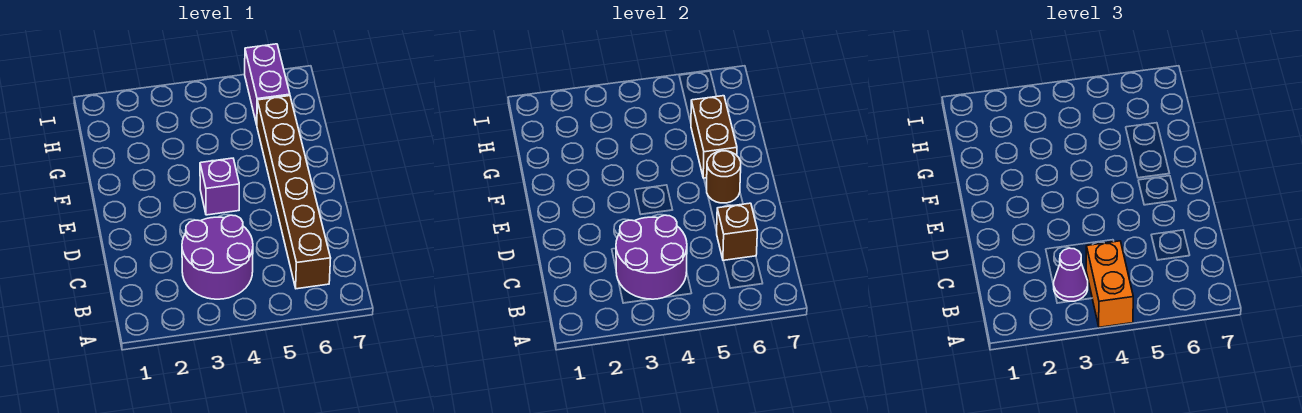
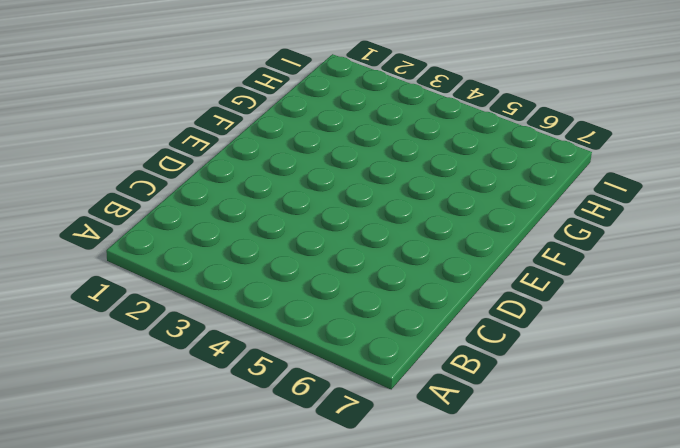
none -> purple 2x2 round brick [182,215,253,299]
none -> brown 1x6 brick [257,96,331,289]

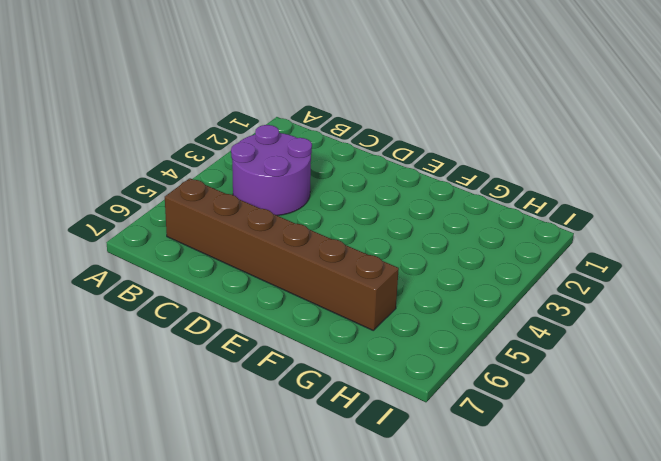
none -> purple 1x1 brick [200,158,239,215]
none -> purple 1x2 brick [245,44,290,124]

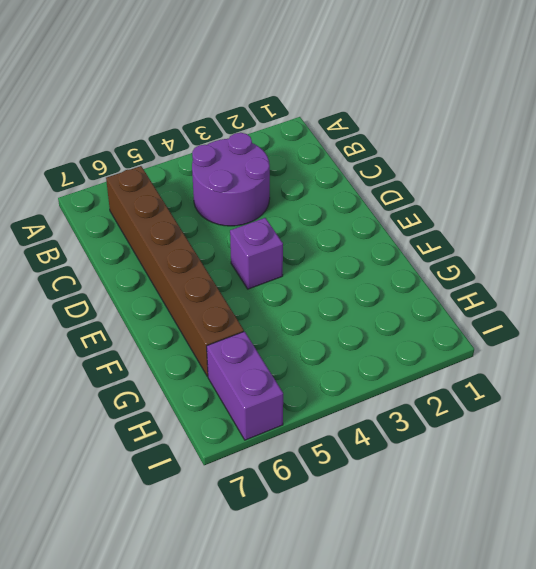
none -> purple 2x2 round brick [616,215,687,299]
none -> brown 1x1 brick [717,203,757,261]

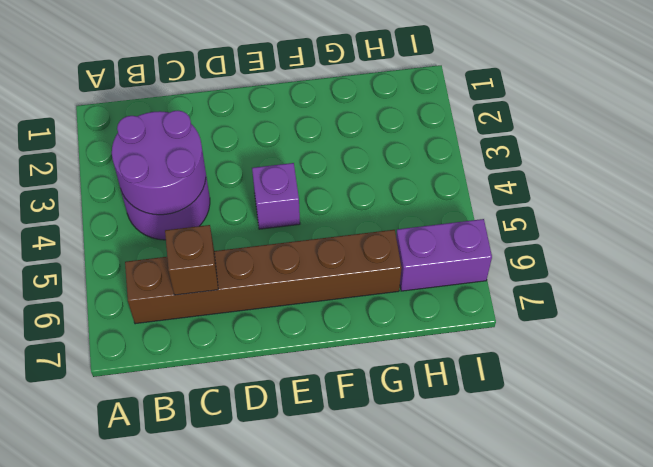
none -> brown 1x1 round brick [707,151,741,203]
none -> brown 1x2 brick [691,96,737,178]

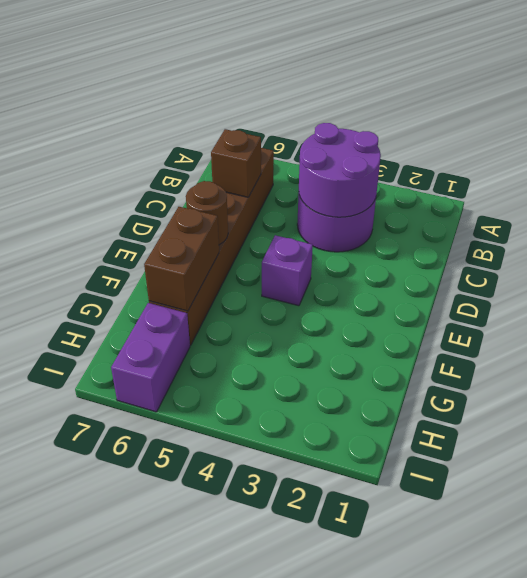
none -> orange 1x2 brick [1086,241,1133,327]
none -> purple 1x1 cone [1053,248,1088,301]

